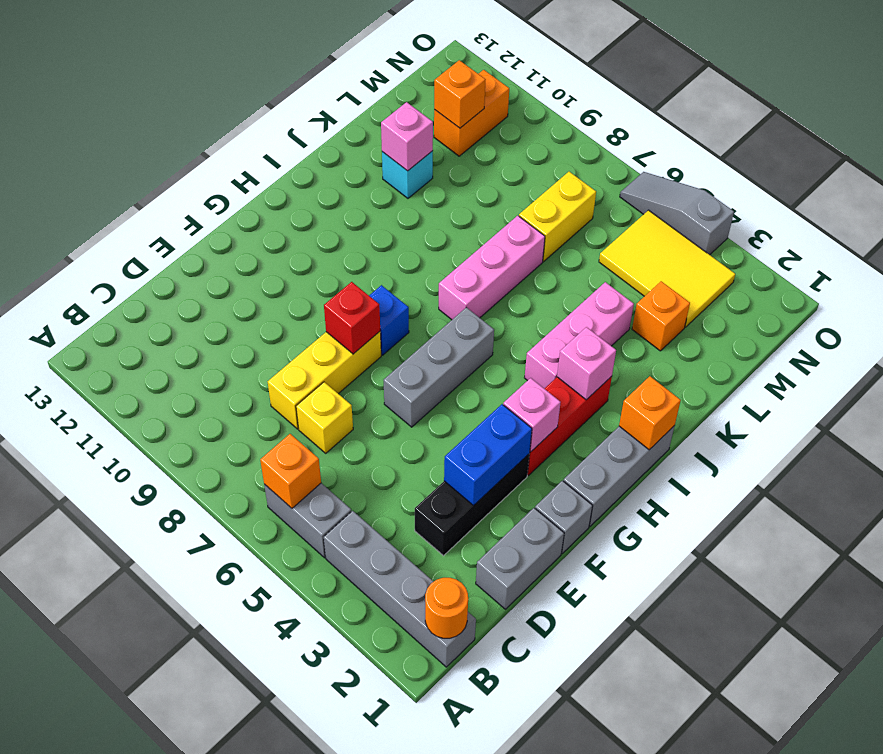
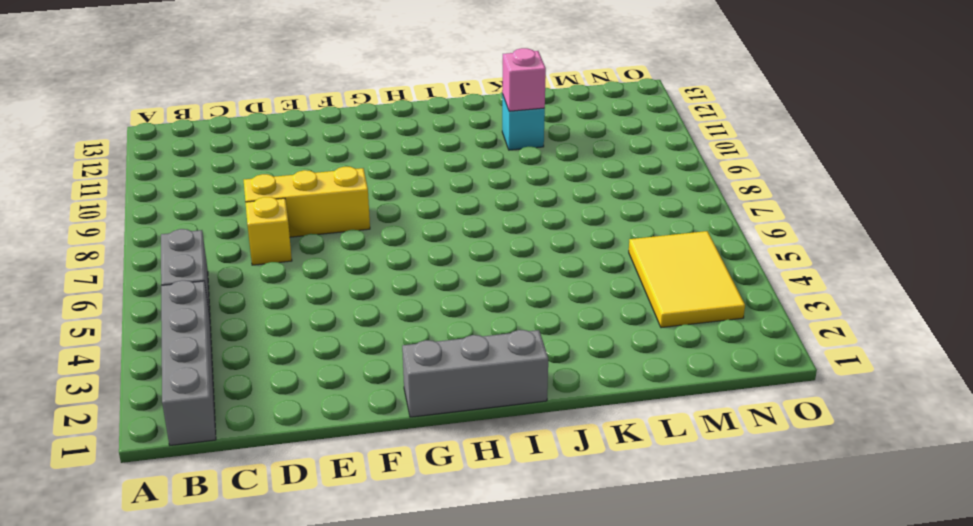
none -> grey 1x2 brick [476,508,564,609]
none -> black 1x3 brick [415,454,529,556]
none -> grey 1x1 brick [535,481,593,553]

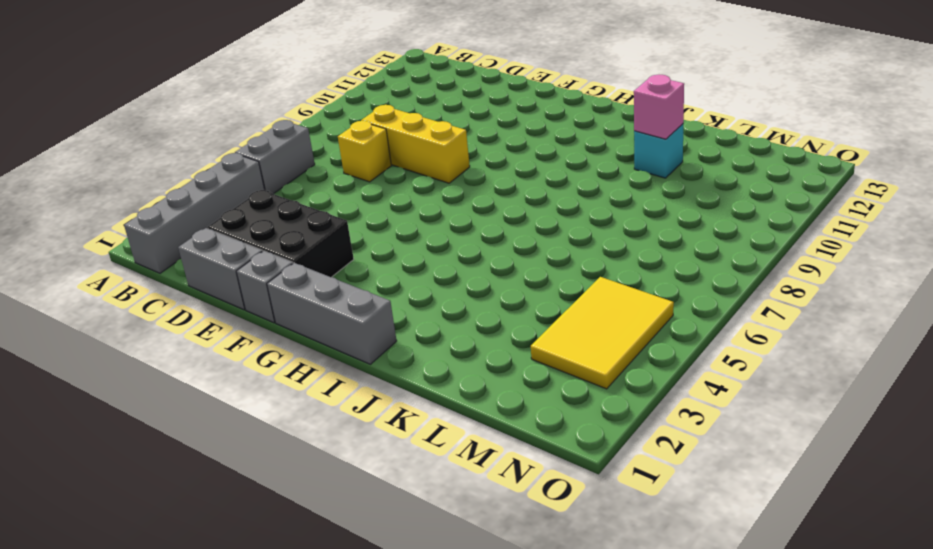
black 2x3 brick [207,190,354,277] -> black 1x3 brick [415,454,529,556]
none -> grey 1x3 brick [384,307,494,427]
none -> red 1x3 brick [527,376,612,475]
none -> blue 1x1 brick [369,285,409,355]

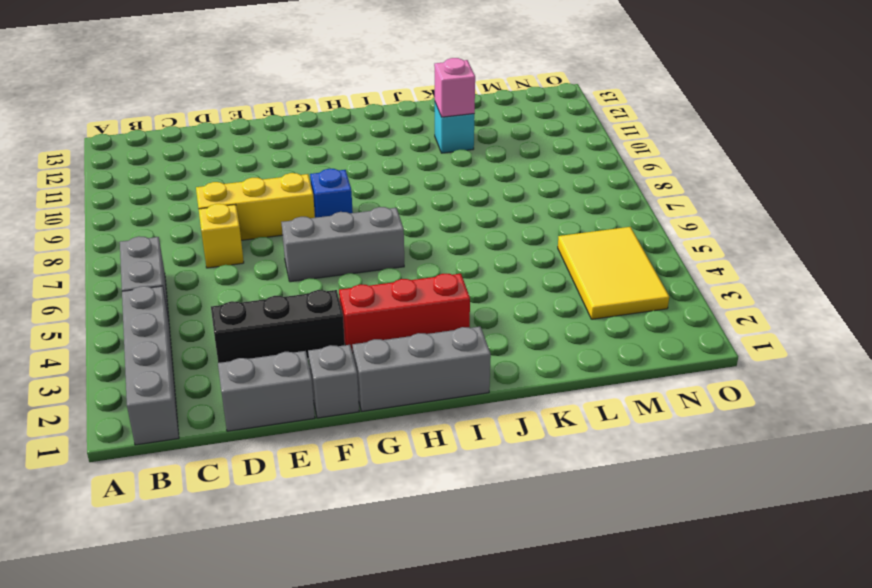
none -> pink 1x3 brick [525,282,634,389]
none -> pink 1x3 brick [439,216,545,320]
none -> orange 1x1 brick [632,281,690,351]

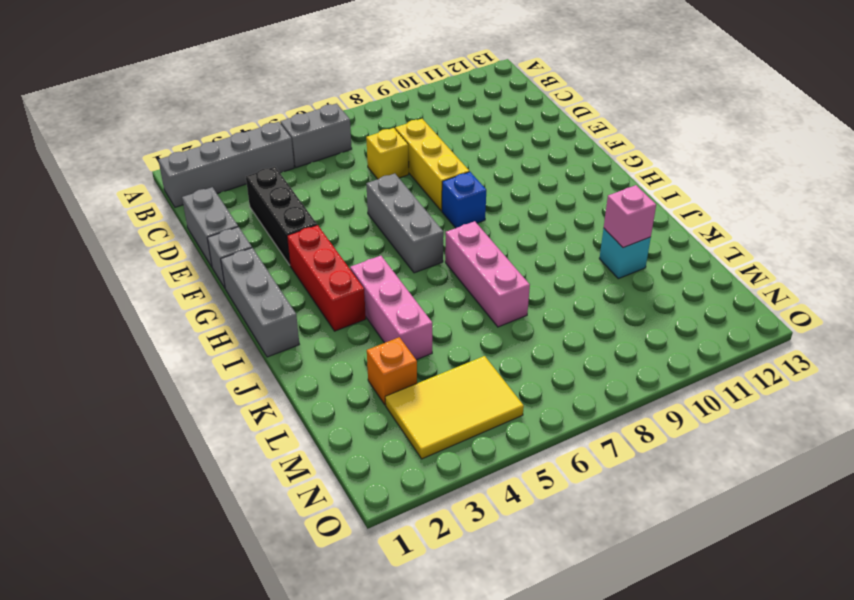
none -> yellow 1x2 brick [519,172,596,261]
none -> orange 1x2 brick [434,70,509,156]
none -> grey 1x3 slope [620,172,734,255]

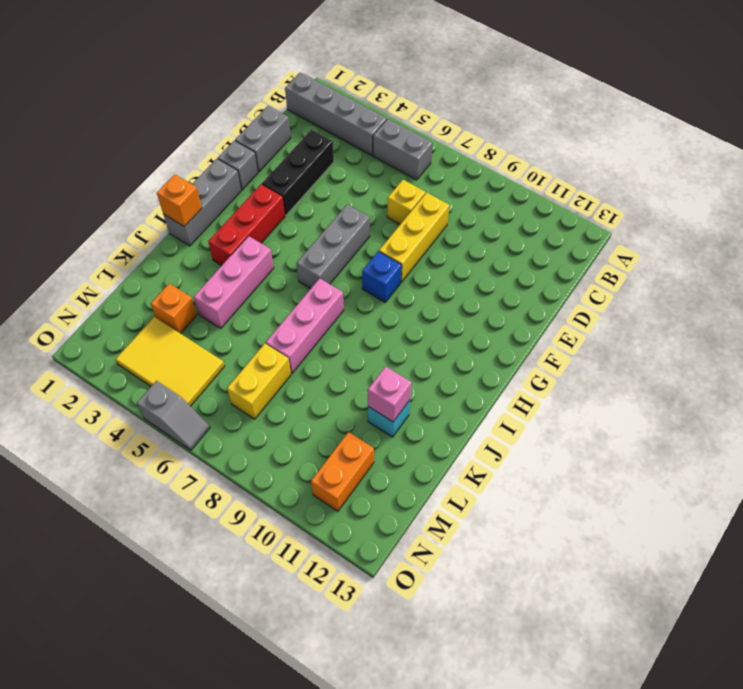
grey 1x2 slope [137,381,210,450] -> grey 1x3 slope [620,172,734,255]
none -> orange 1x1 round brick [425,578,468,638]
none -> orange 1x1 brick [260,434,321,508]
none -> blue 1x2 brick [444,404,532,505]

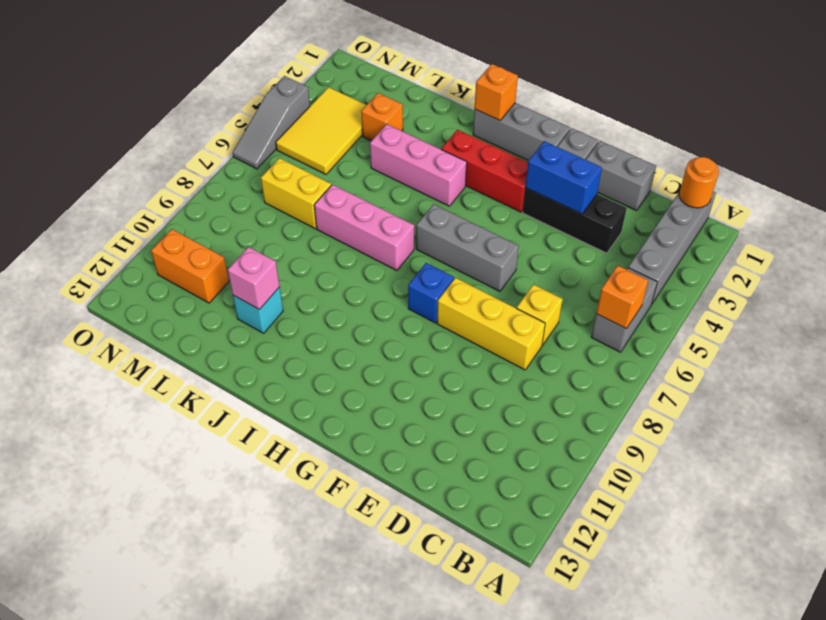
none -> red 1x1 brick [324,282,380,354]
none -> pink 1x1 brick [503,378,561,452]
none -> pink 1x1 brick [557,327,616,400]

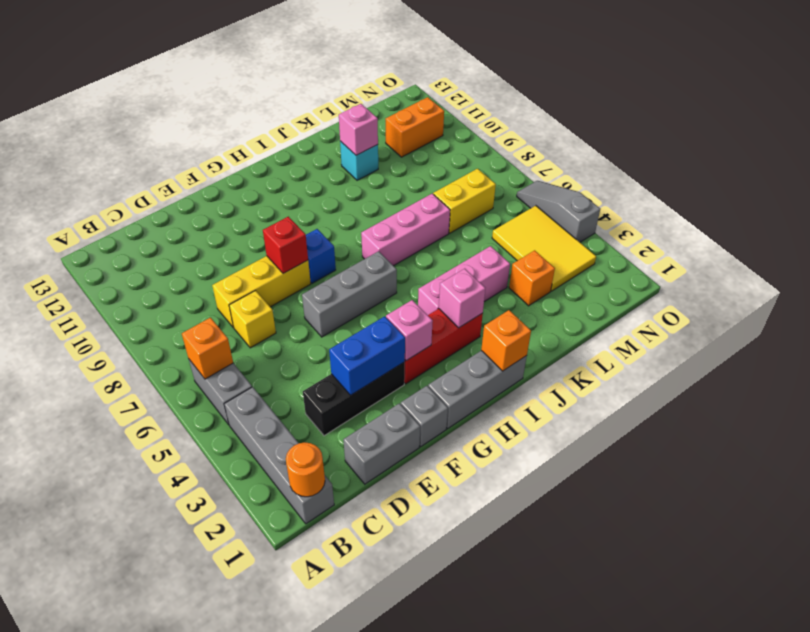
none -> orange 1x1 brick [434,60,486,128]

